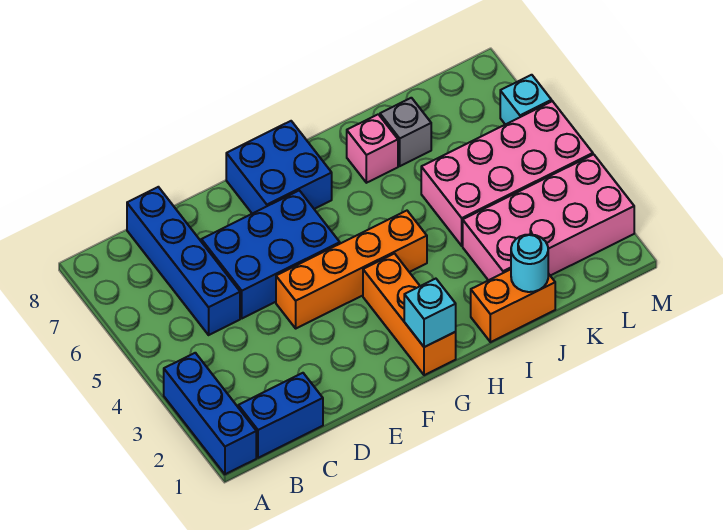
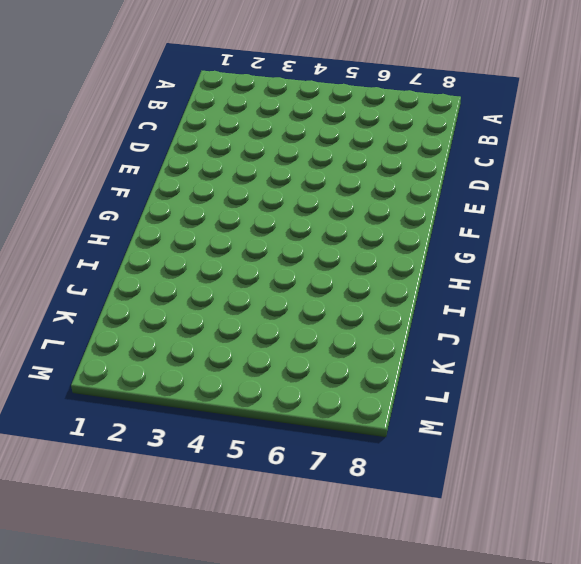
none -> blue 1x3 brick [164,353,256,474]
none -> blue 1x2 brick [238,373,323,458]
none -> blue 1x4 brick [127,187,240,335]

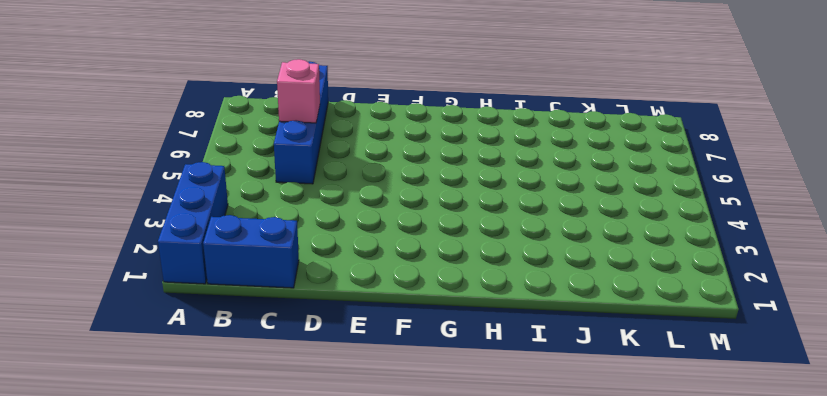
pink 1x1 brick [277,59,320,123] -> pink 1x1 brick moved to [347,114,398,183]
none -> blue 2x3 brick [201,190,340,318]
none -> orange 1x4 brick [276,211,427,328]
none -> blue 2x2 brick [226,121,332,214]

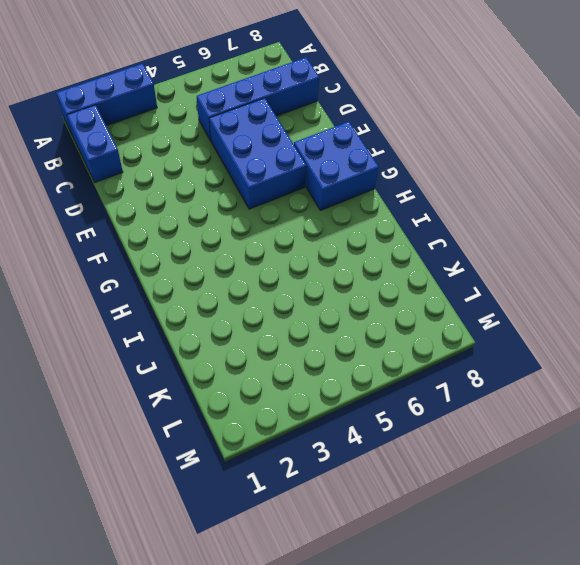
none -> orange 1x4 brick [276,211,427,328]
none -> orange 1x3 brick [363,254,456,375]
none -> orange 1x2 brick [471,269,555,342]

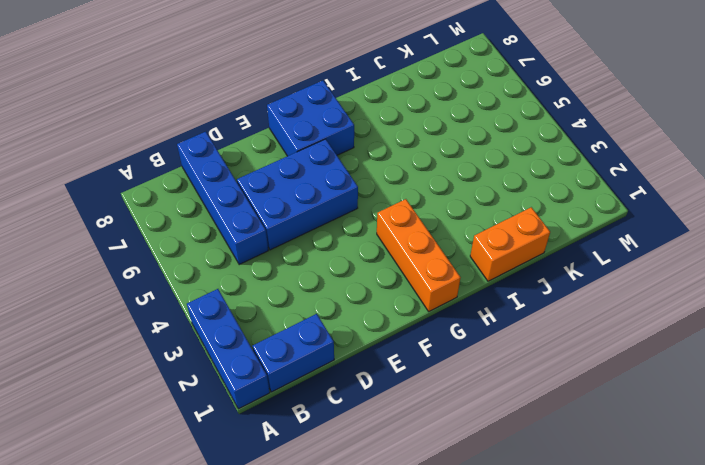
none -> orange 1x4 brick [276,211,427,328]
none -> pink 1x1 brick [347,114,398,183]
none -> pink 2x4 brick [463,154,634,280]

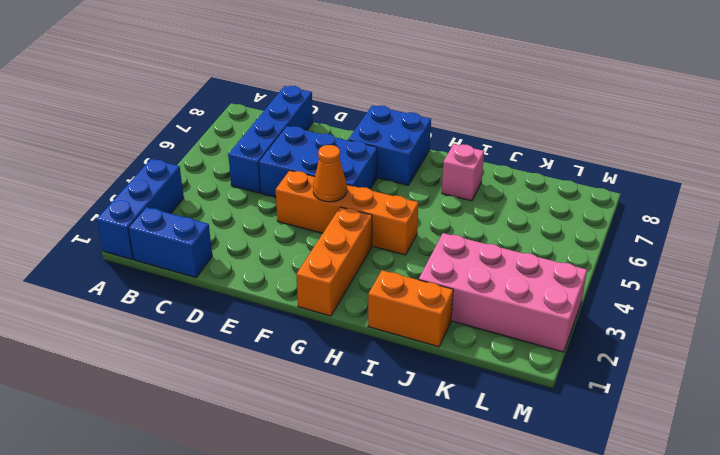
orange 1x1 cone [313,145,347,202] -> none
none -> pink 2x4 brick [421,101,593,246]
none -> grey 1x1 brick [380,98,431,166]
none -> cyan 1x1 brick [500,75,552,125]

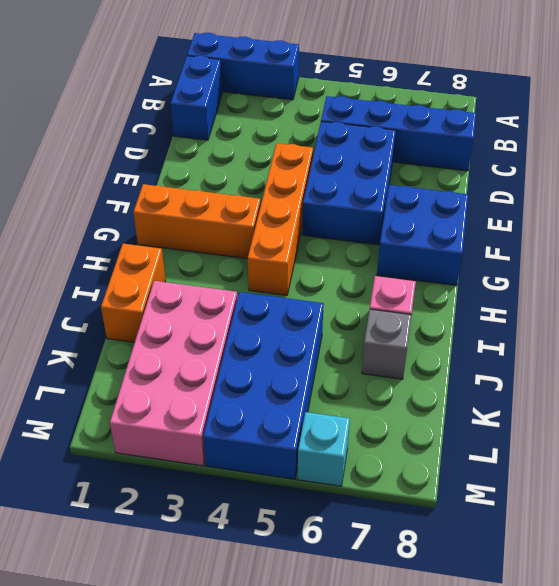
blue 2x4 brick [203,292,324,479] -> pink 2x4 brick [421,101,593,246]
none -> cyan 1x1 brick [404,279,456,347]
none -> cyan 1x1 round brick [511,234,548,292]

